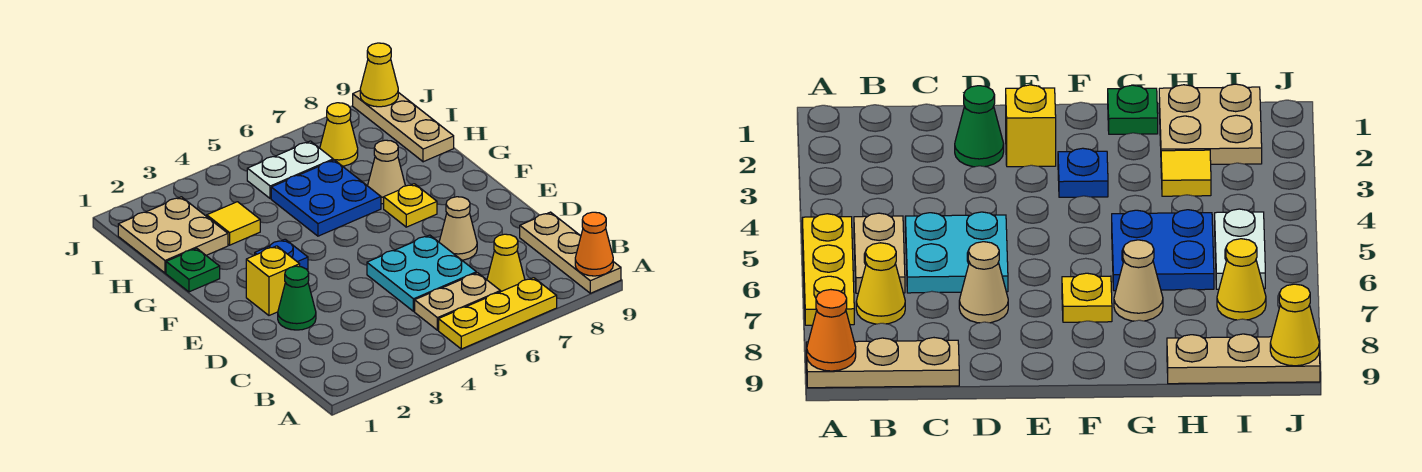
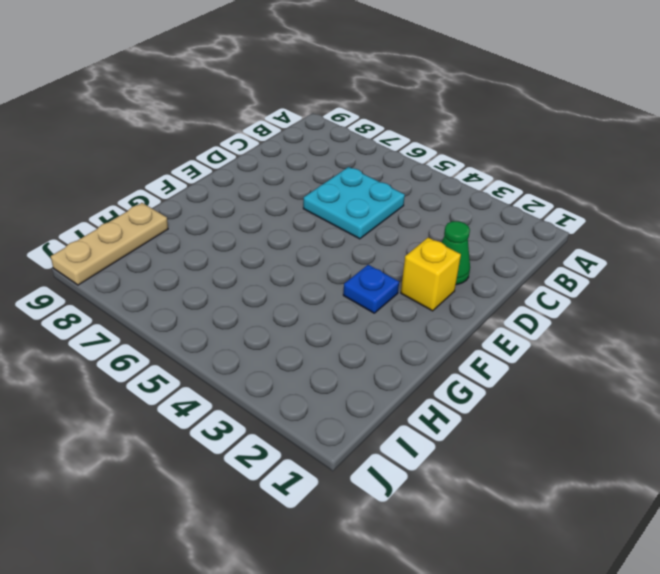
none -> yellow 1x3 plate [439,278,557,349]
none -> tan 1x3 plate [520,212,621,293]
none -> tan 1x2 plate [415,273,500,330]

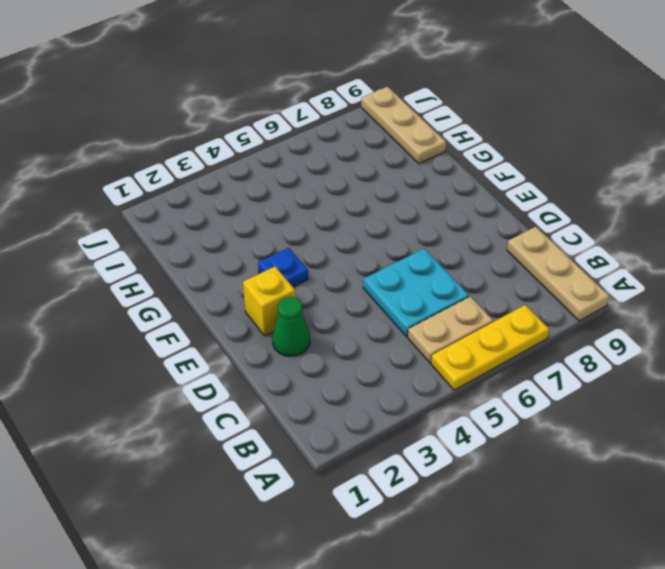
none -> yellow 1x1 cone [487,234,525,292]
none -> tan 1x1 cone [439,197,477,260]
none -> yellow 1x1 plate [384,184,437,227]

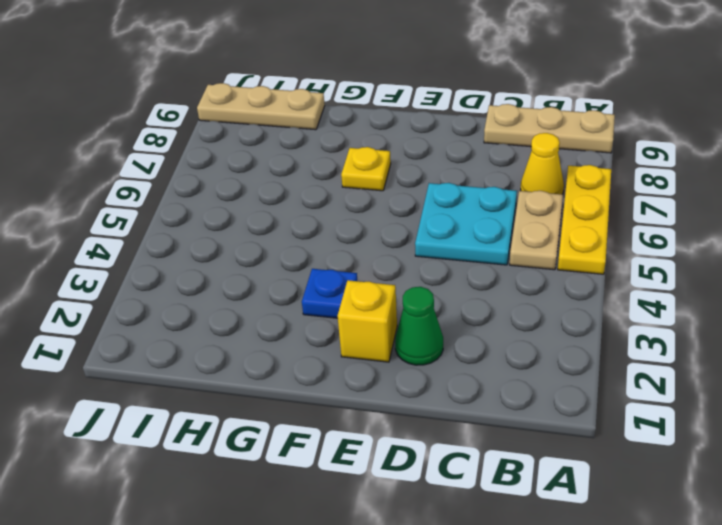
none -> tan 1x1 cone [439,197,477,260]
none -> green 1x1 plate [166,248,220,292]
none -> blue 2x2 plate [271,160,381,236]

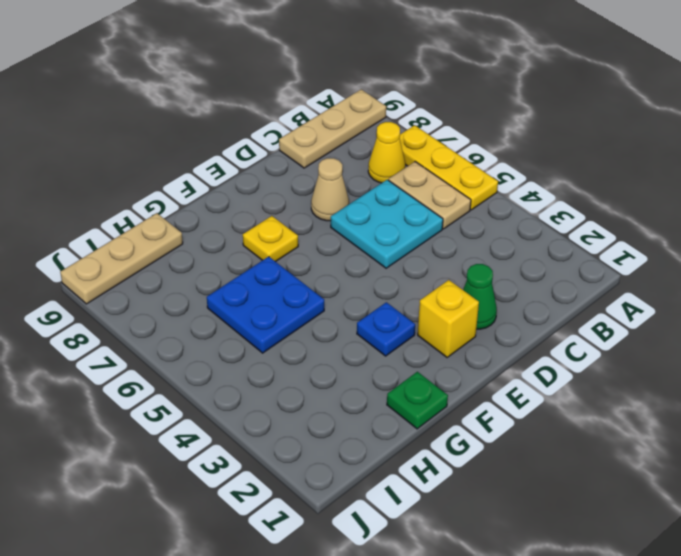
none -> tan 1x1 cone [368,140,405,204]
none -> tan 2x2 plate [118,197,228,273]
none -> yellow 1x1 tile [207,202,260,245]

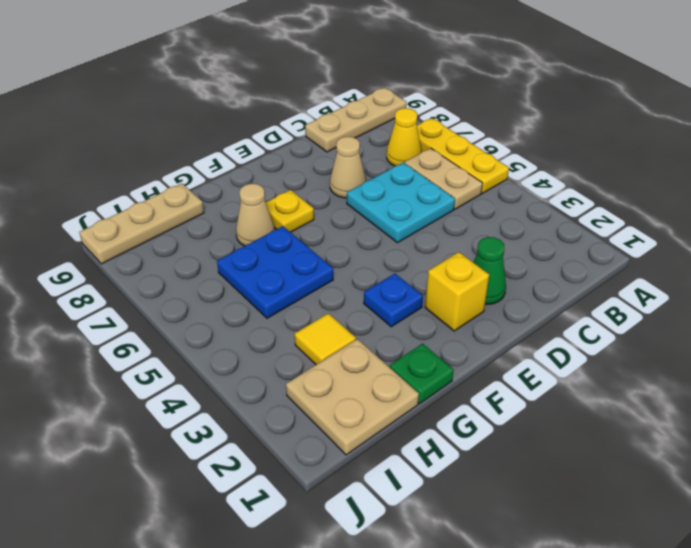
none -> white 1x2 plate [247,141,333,199]
none -> yellow 1x1 cone [320,103,358,166]
none -> orange 1x1 cone [575,212,613,276]

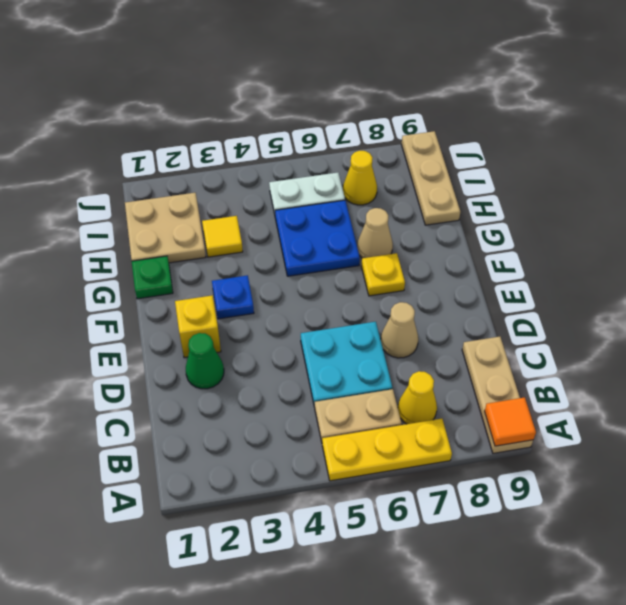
orange 1x1 tile [485,397,536,446] -> orange 1x1 cone [575,212,613,276]
none -> yellow 1x1 cone [360,43,398,107]

